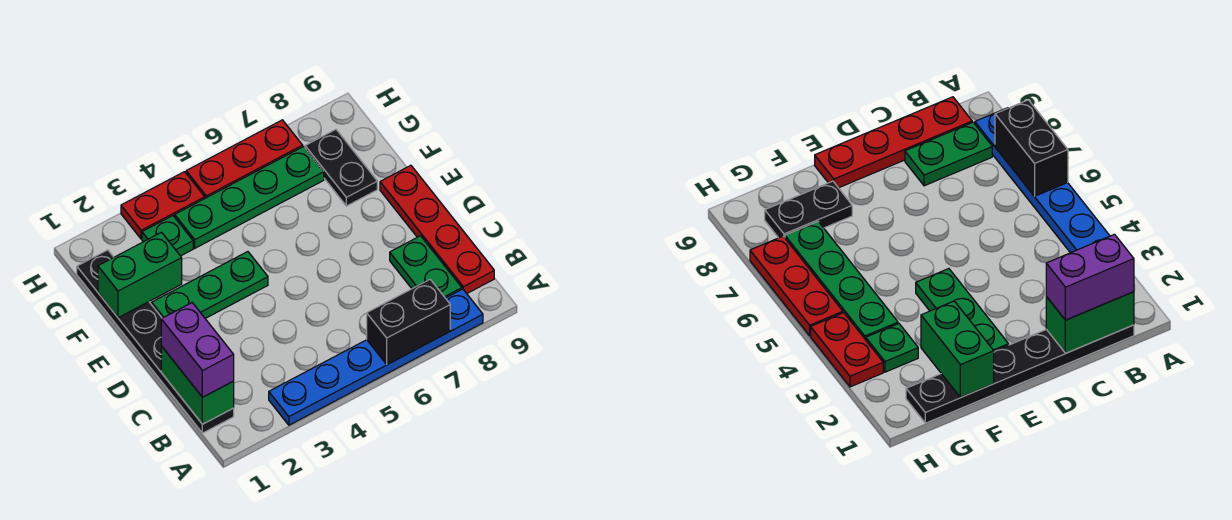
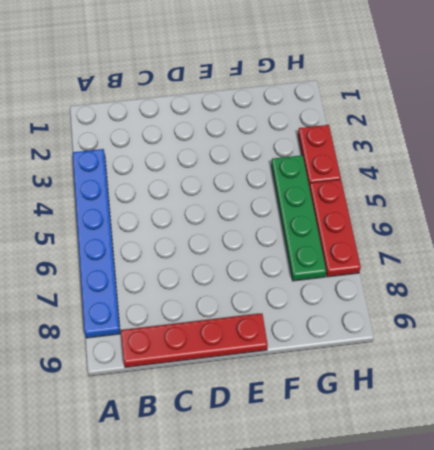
none -> black 1x6 plate [77,250,234,433]
none -> green 1x2 plate [390,236,462,298]
none -> green 1x3 plate [152,252,268,318]

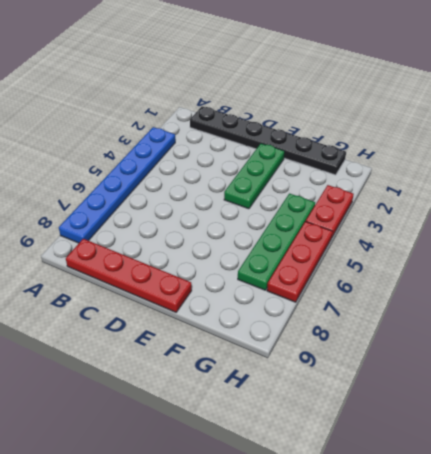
none -> green 1x2 plate [390,236,462,298]
none -> black 1x2 plate [305,130,377,206]
none -> green 1x1 plate [142,216,193,256]

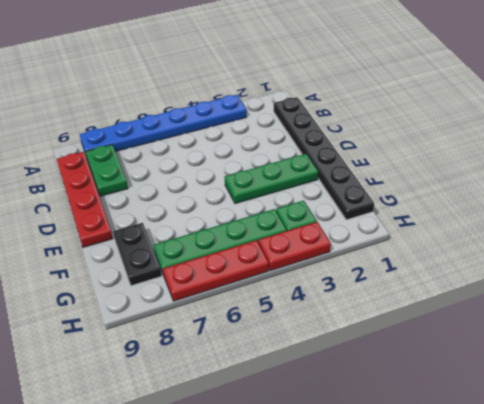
none -> black 1x2 brick [367,280,450,365]
none -> green 1x2 brick [161,346,234,424]
none -> green 1x2 brick [98,232,182,318]

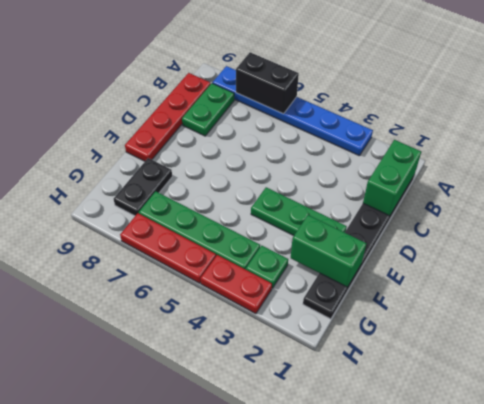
none -> purple 1x2 brick [161,303,234,397]

